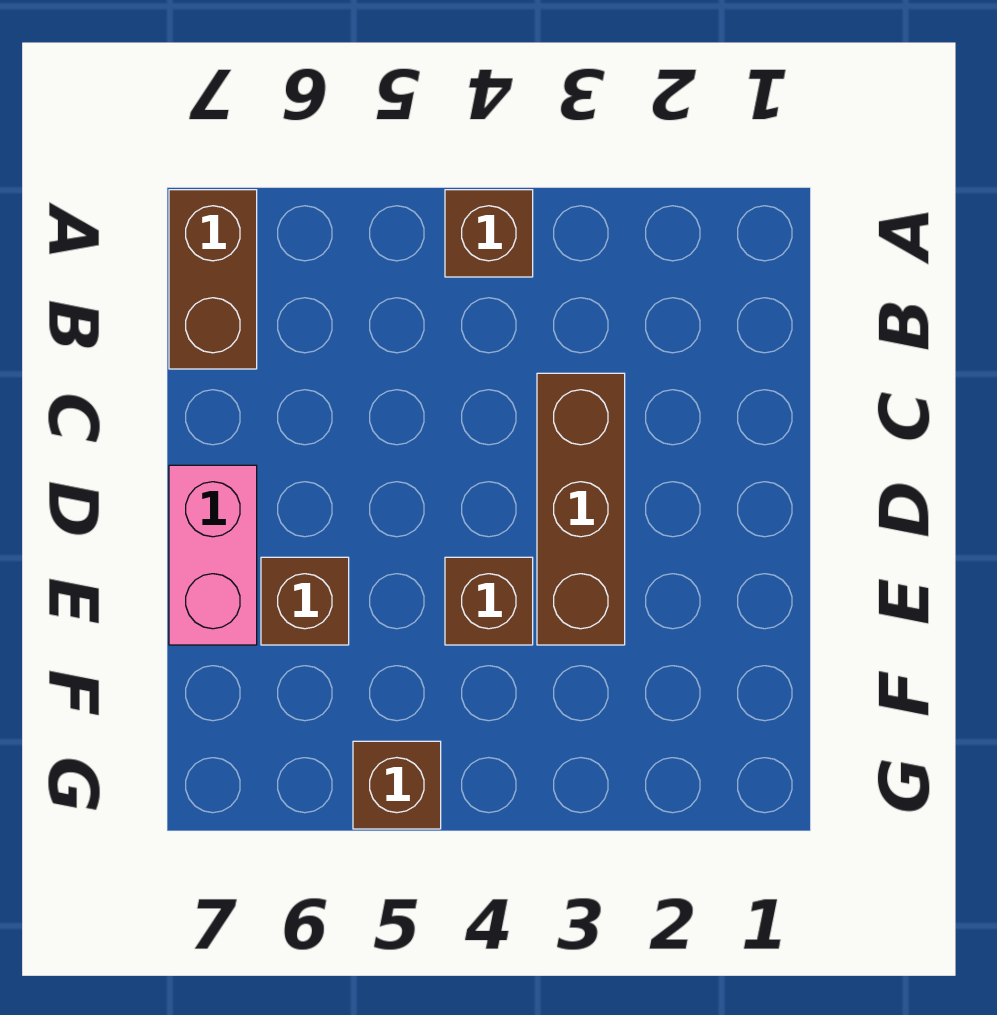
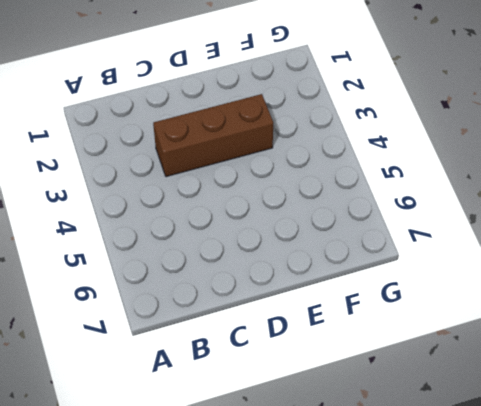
none -> brown 1x1 brick [445,190,533,277]
none -> brown 1x2 brick [169,190,257,369]

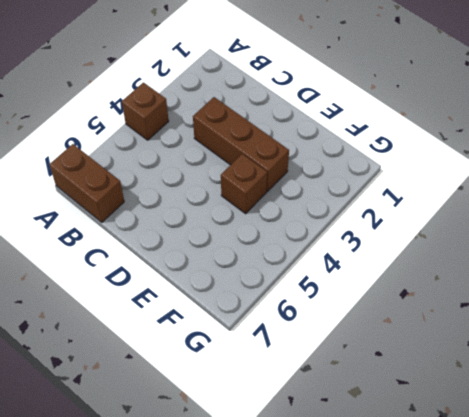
none -> pink 1x2 brick [169,465,257,645]
none -> brown 1x1 brick [261,557,349,645]

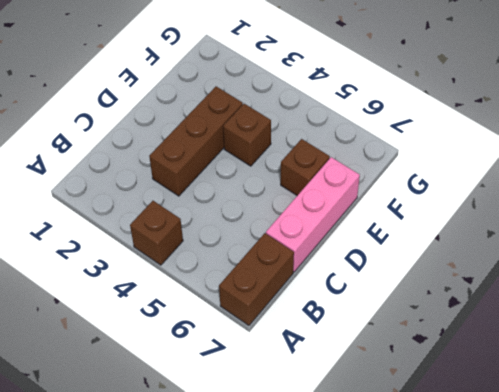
pink 1x3 brick [266,157,360,272] -> pink 1x2 brick [169,465,257,645]
none -> brown 1x1 brick [353,741,441,829]

